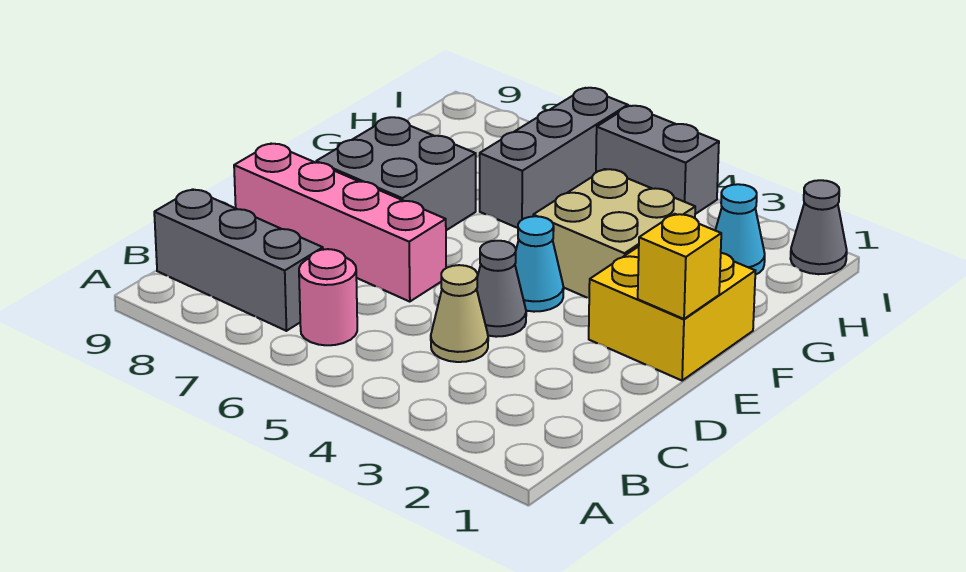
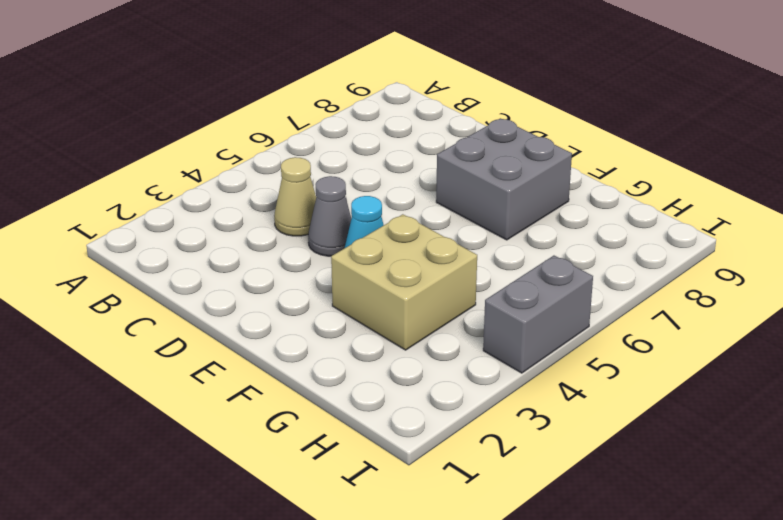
none -> pink 1x1 round brick [299,249,357,345]
none -> grey 1x3 brick [154,189,323,331]
none -> pink 1x4 brick [234,144,446,302]

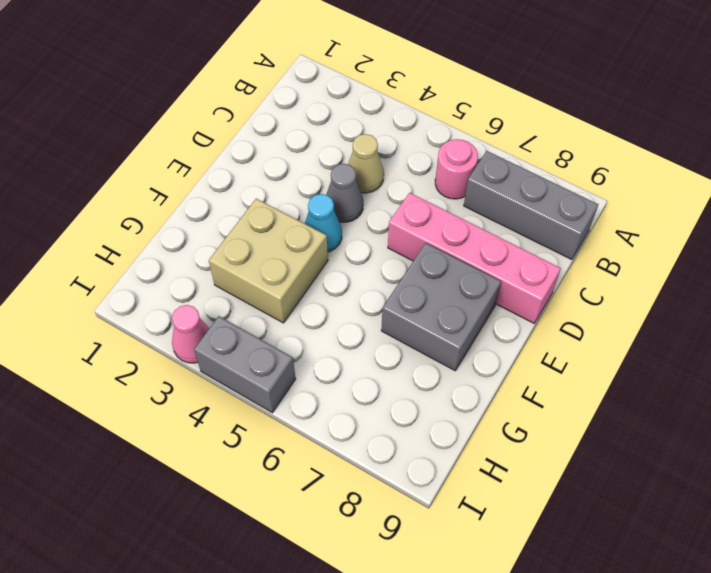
pink 1x1 cone [172,305,209,363] -> none
none -> yellow 2x2 brick [589,247,755,381]
none -> grey 1x3 brick [480,88,628,228]
none -> cyan 1x1 cone [715,184,765,275]

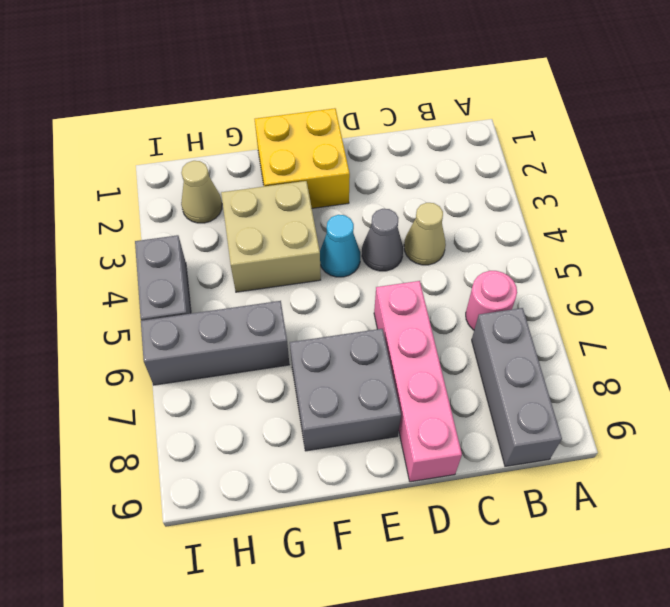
tan 1x1 cone [181,161,222,223] -> cyan 1x1 cone [715,184,765,275]
none -> grey 1x1 cone [791,180,847,274]
none -> yellow 1x1 brick [638,214,721,319]

